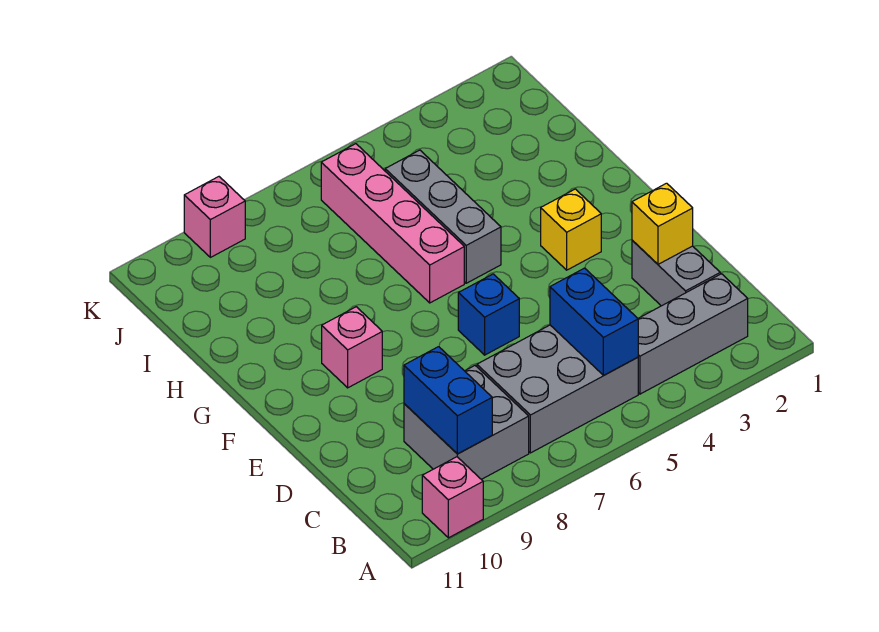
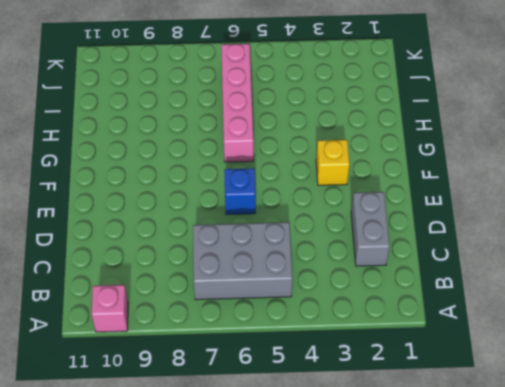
none -> grey 1x3 brick [638,274,748,394]
none -> grey 2x2 brick [404,366,529,479]
none -> pink 1x1 brick [322,307,382,388]

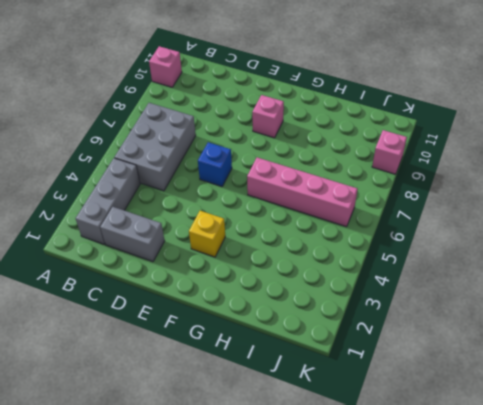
none -> grey 2x2 brick [404,366,529,479]
none -> grey 1x3 brick [385,150,501,283]
none -> blue 1x2 brick [550,268,638,375]

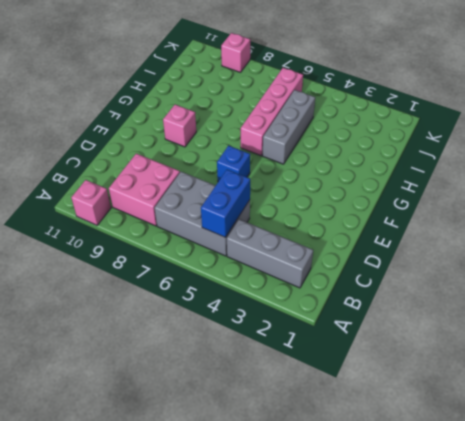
pink 2x2 brick [109,154,180,226] -> grey 2x2 brick [404,366,529,479]
none -> grey 1x2 brick [632,240,720,306]
none -> yellow 1x1 brick [541,189,601,270]
none -> blue 1x2 brick [404,347,492,454]

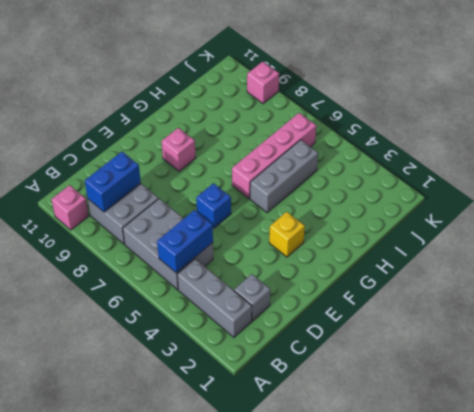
grey 1x1 brick [234,274,270,321] -> grey 1x2 brick [632,240,720,306]
none -> yellow 1x1 brick [632,183,693,264]

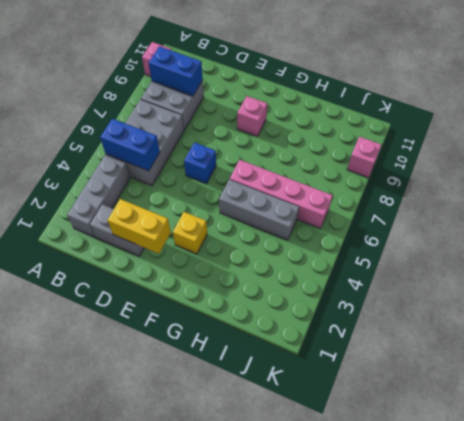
yellow 1x2 brick [108,199,171,254] -> yellow 1x1 brick [632,183,693,264]

